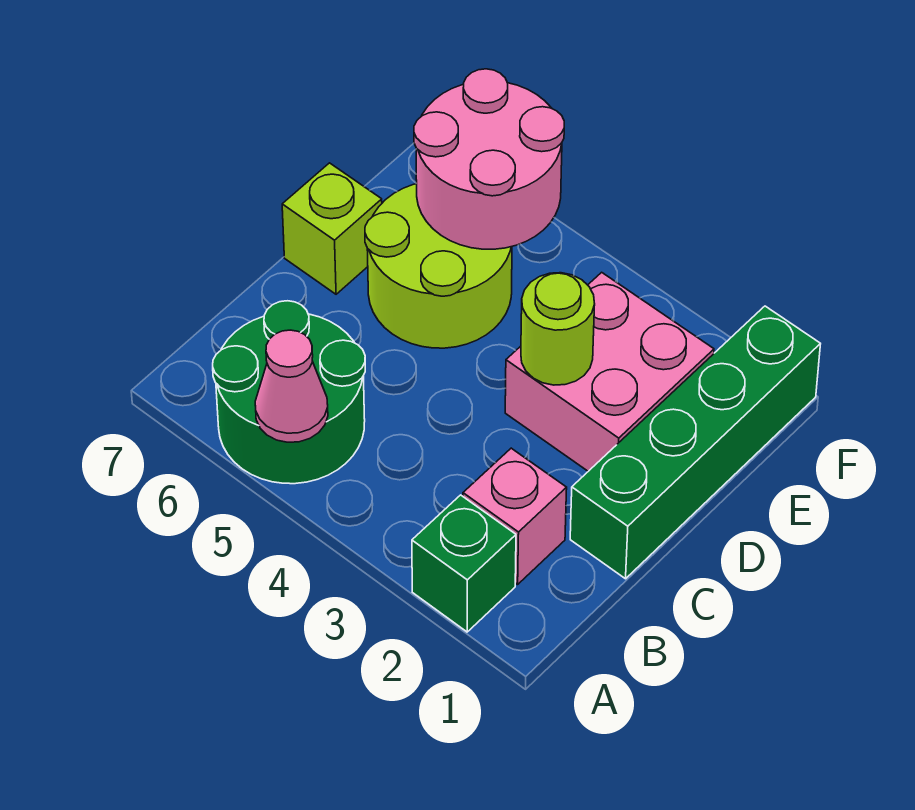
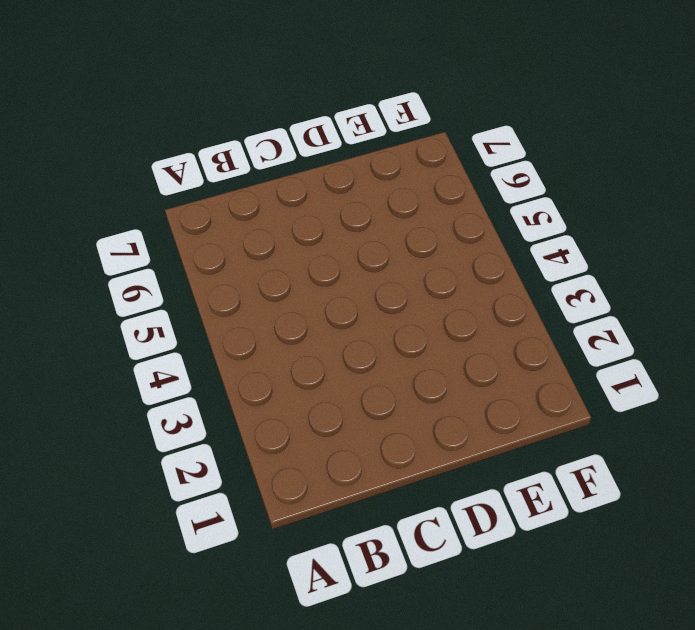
none -> green 1x1 brick [412,495,516,632]
none -> green 2x2 round brick [213,301,365,484]

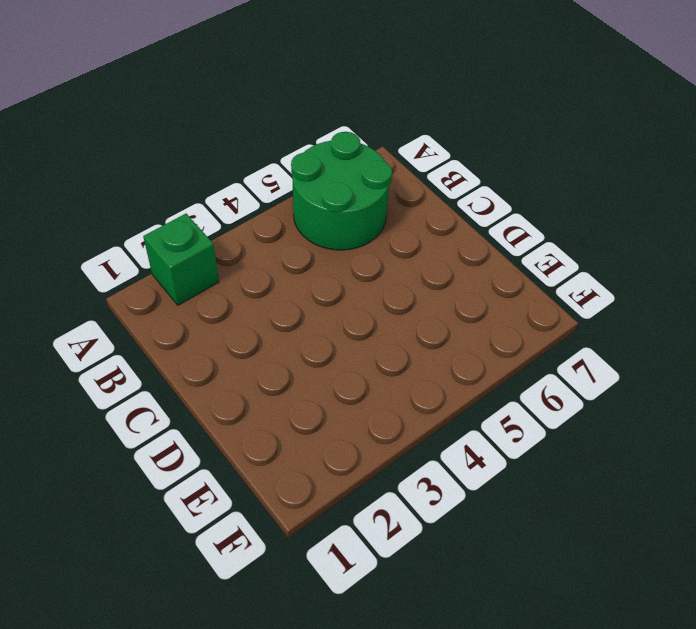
none -> pink 1x1 brick [463,448,567,584]
none -> green 1x4 brick [570,306,820,579]

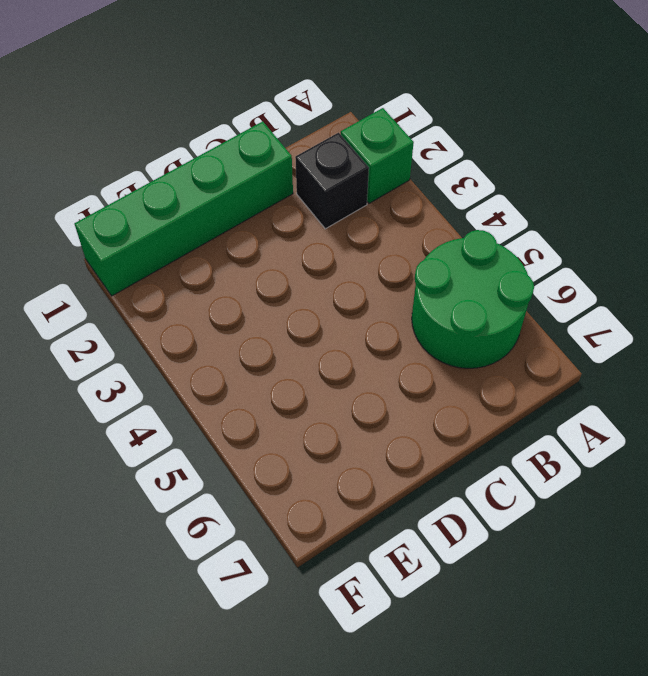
black 1x1 brick [295,133,369,229] -> pink 1x1 brick [463,448,567,584]
none -> pink 2x2 brick [505,272,714,471]
none -> lime 2x2 round brick [365,184,512,348]

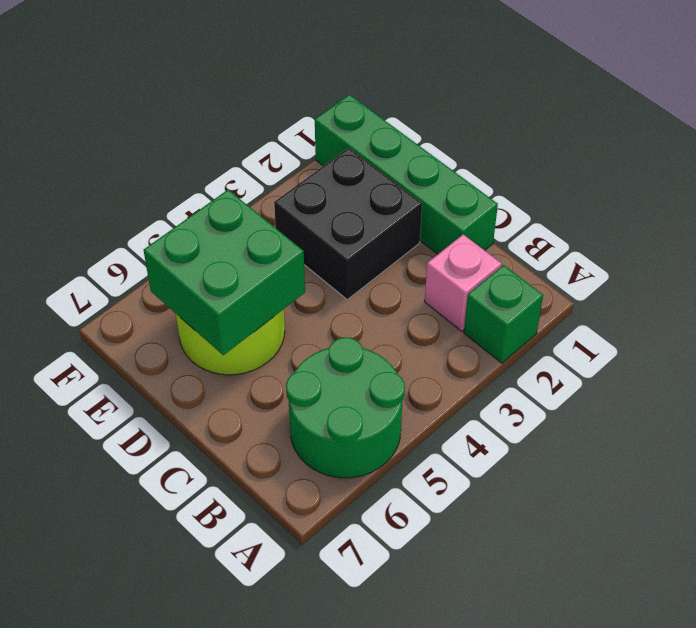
black 2x2 brick [274,148,422,300] -> pink 2x2 brick [505,272,714,471]
green 2x2 brick [144,190,305,355] -> pink 2x2 round brick [414,69,564,249]
none -> lime 1x1 brick [282,163,382,294]
none -> pink 1x1 cone [255,330,328,442]

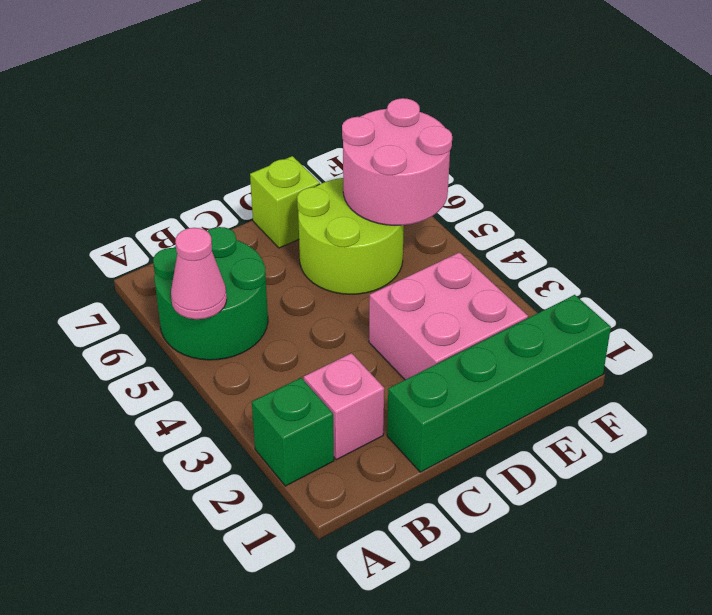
none -> lime 1x1 round brick [521,273,595,385]

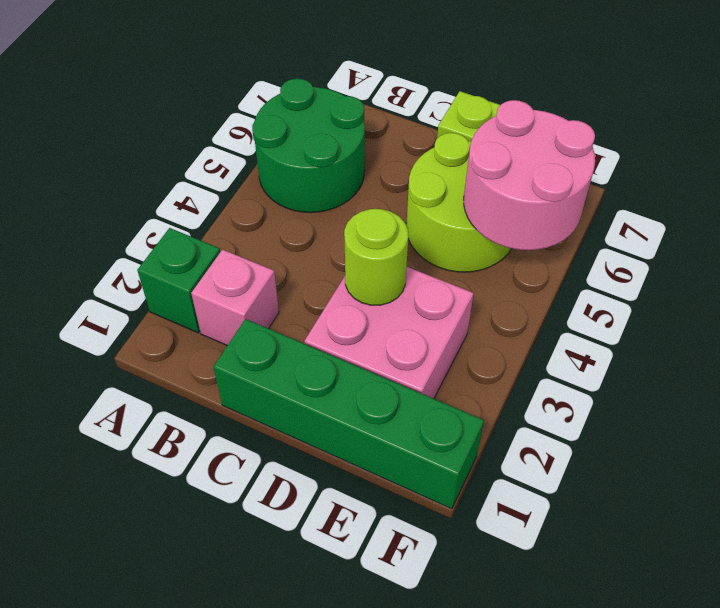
none -> pink 1x1 cone [255,330,328,442]

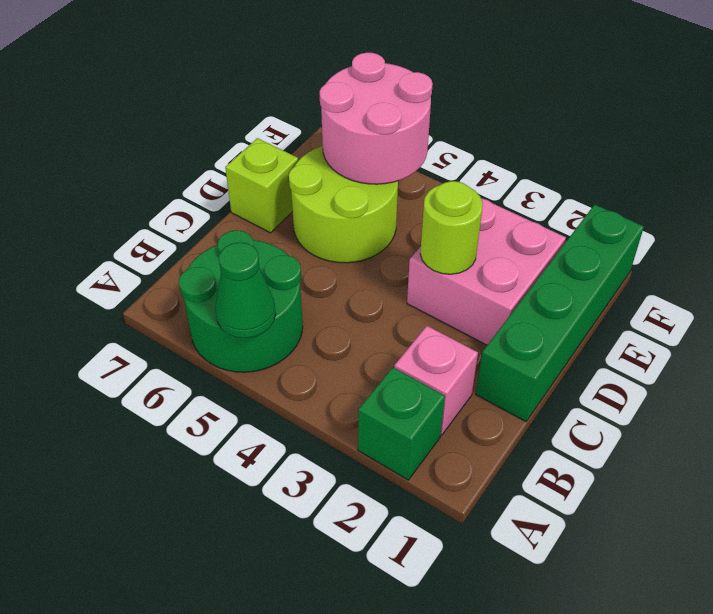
green 1x1 cone [215,242,276,338] -> pink 1x1 cone [255,330,328,442]

